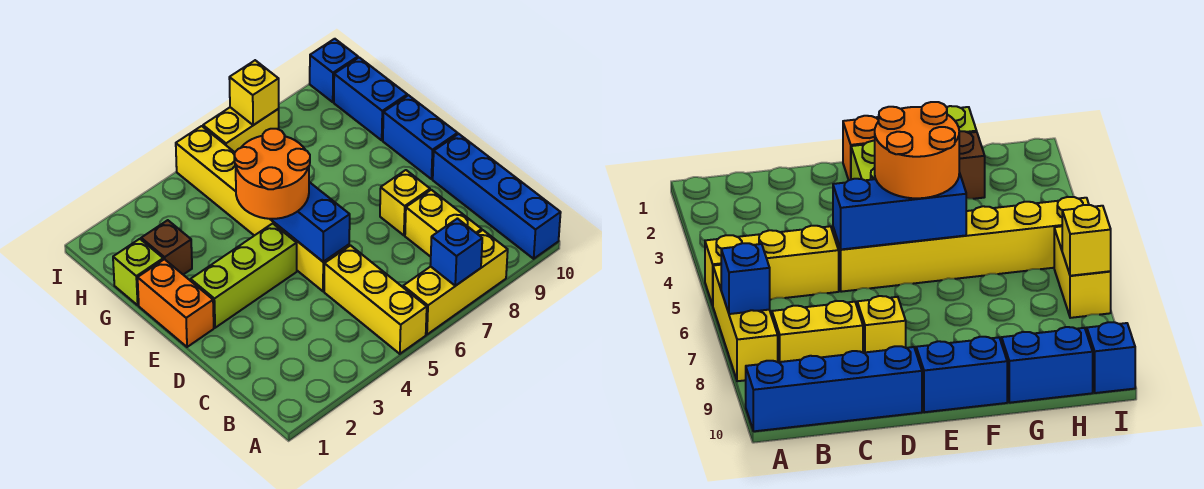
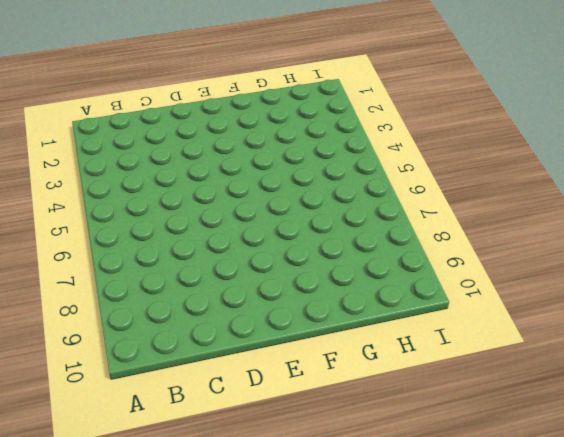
none -> yellow 1x3 brick [324,246,427,354]
none -> yellow 1x3 brick [403,230,508,334]
none -> blue 1x4 brick [433,134,561,259]

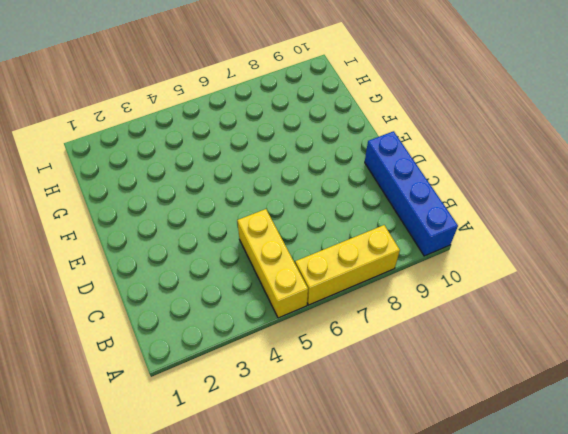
none -> yellow 1x2 brick [405,190,482,257]
none -> yellow 1x6 brick [176,126,349,291]
none -> yellow 1x1 brick [380,170,430,235]

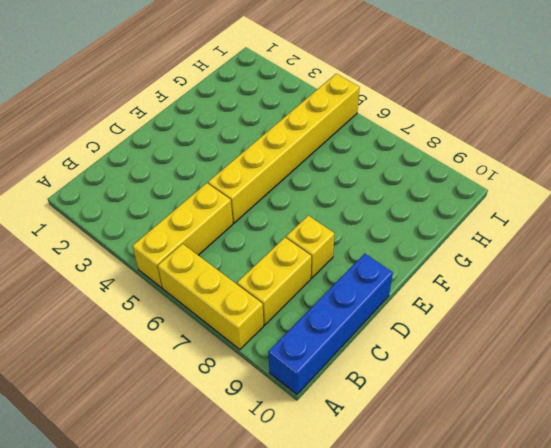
none -> orange 1x2 brick [138,259,214,347]
none -> lime 1x3 brick [191,223,297,328]
none -> blue 1x2 brick [383,95,457,179]

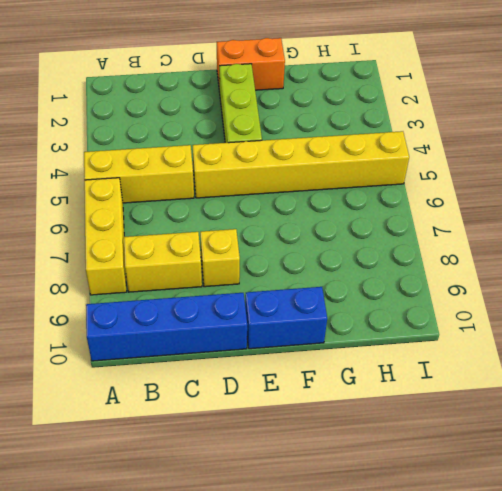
none -> lime 1x1 brick [113,239,163,305]
none -> brown 1x1 brick [141,220,192,275]
none -> blue 1x2 brick [334,58,407,140]

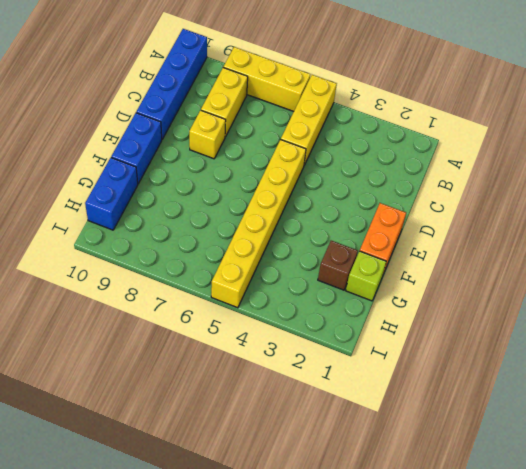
none -> lime 1x3 brick [191,223,297,328]
none -> yellow 1x2 brick [203,107,279,152]
none -> blue 1x1 brick [310,39,358,102]

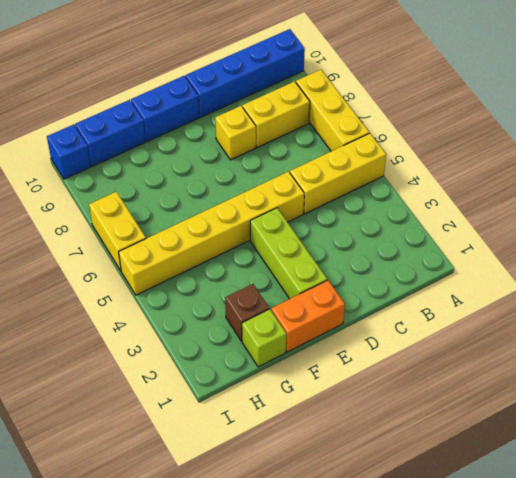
none -> blue 1x1 brick [430,219,482,286]
none -> blue 1x3 brick [271,182,350,262]
none -> yellow 1x1 brick [229,60,279,125]

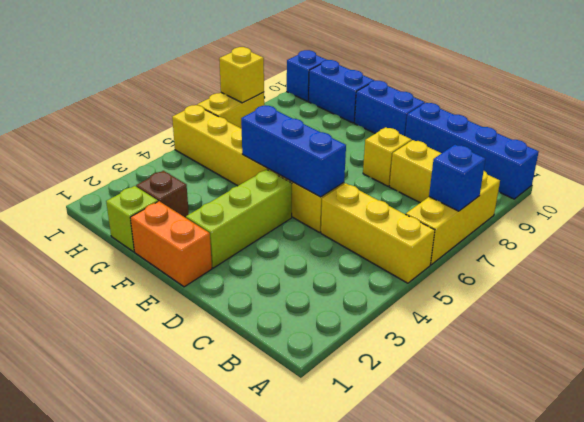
none -> orange 2x2 round brick [234,129,310,219]

